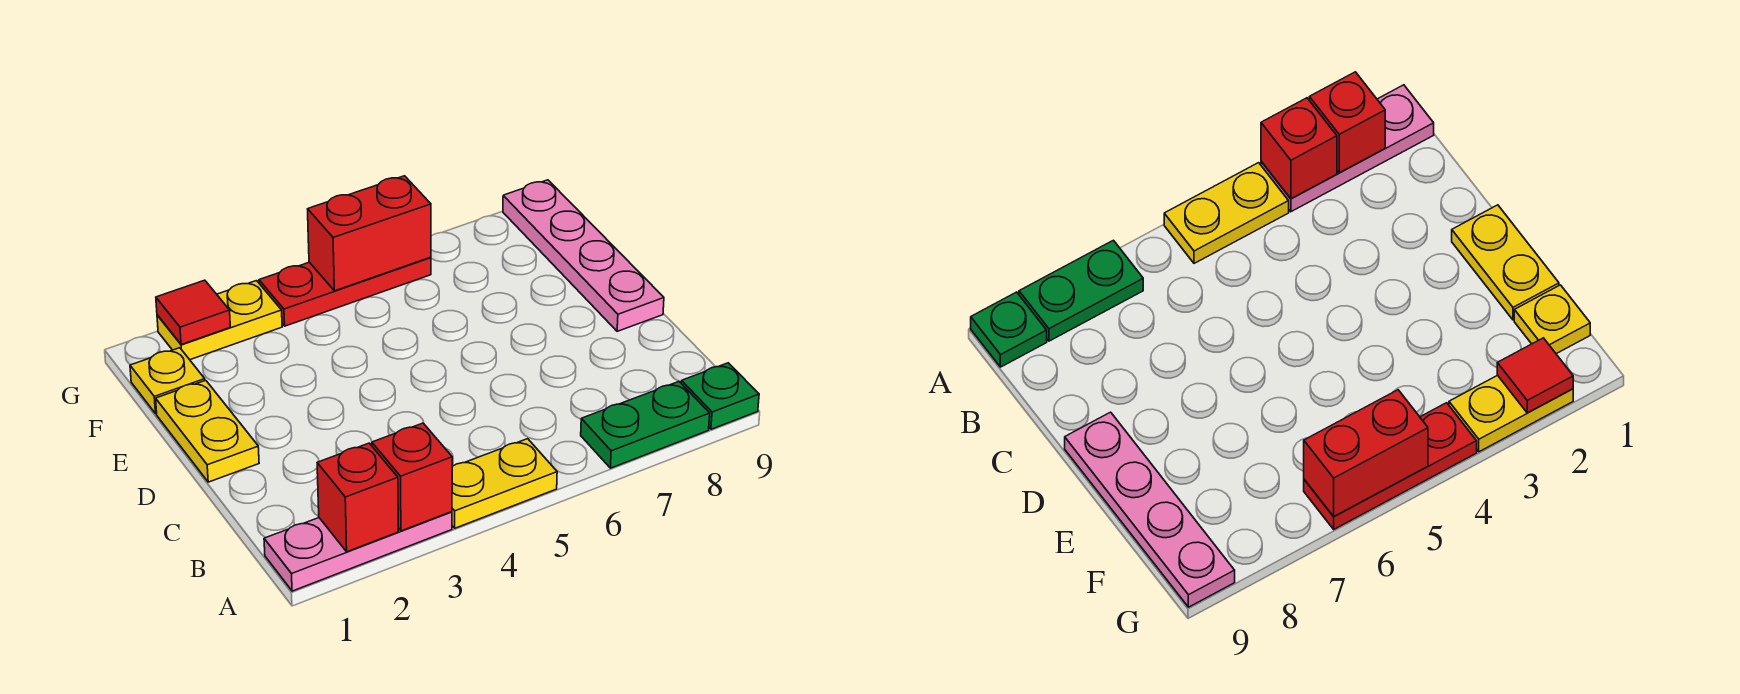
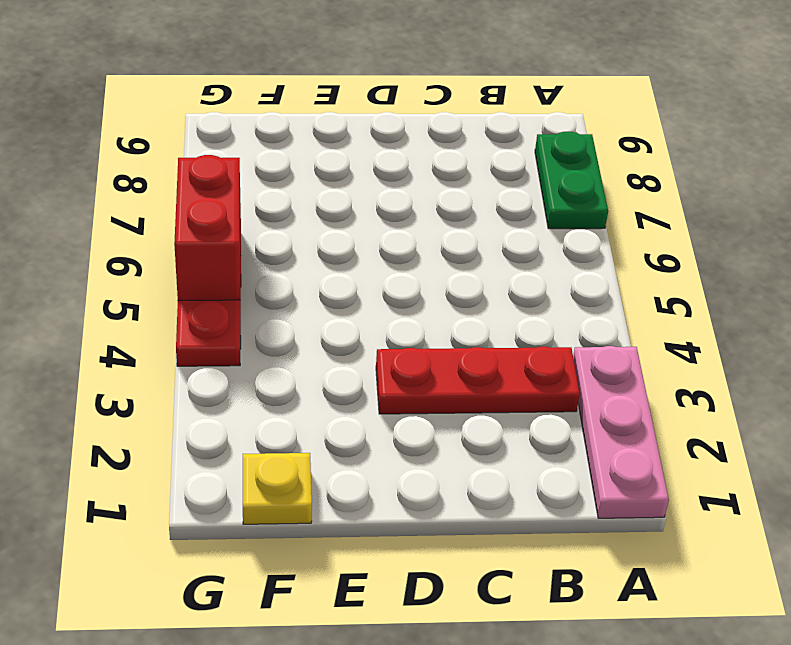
red 1x3 plate [376,347,580,414] -> none
none -> yellow 1x2 plate [452,439,557,528]
none -> green 1x1 plate [681,363,759,429]
none -> yellow 1x2 plate [156,380,259,482]

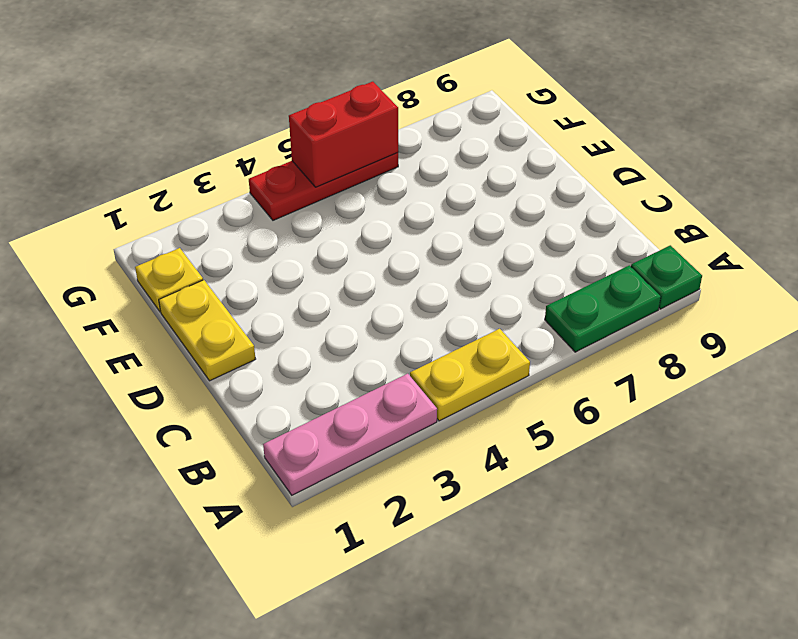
none -> pink 1x4 plate [503,180,664,331]
none -> yellow 1x2 plate [157,281,282,360]
none -> red 1x1 brick [317,443,398,552]

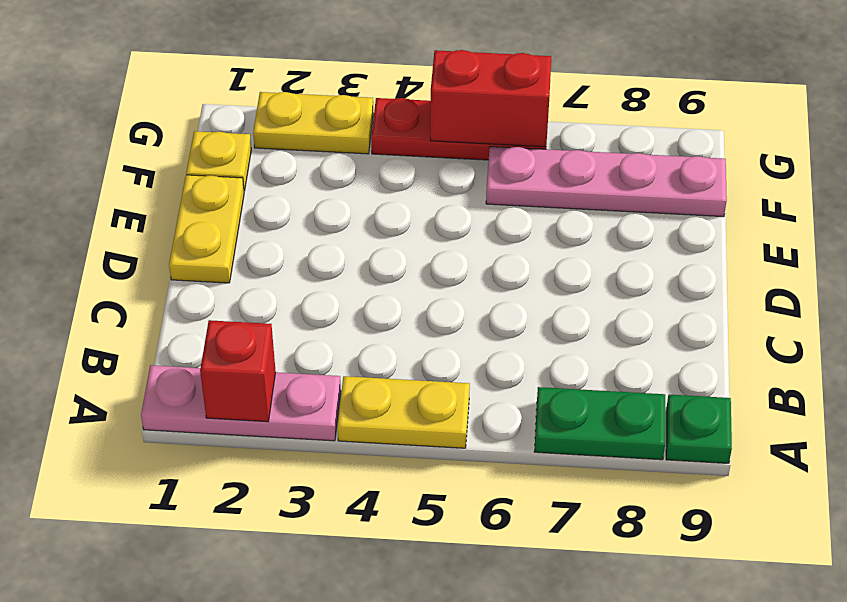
pink 1x4 plate [486,147,727,217] -> pink 1x4 plate turned to [503,180,664,331]
none -> red 1x1 brick [372,423,452,531]
none -> red 1x1 tile [156,280,230,345]

